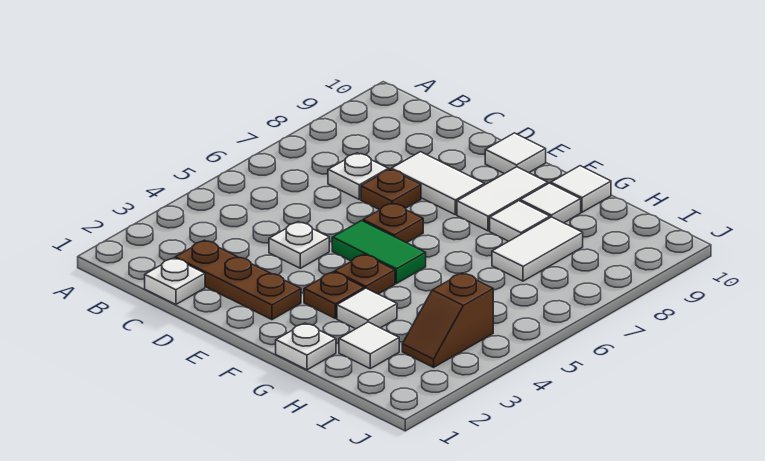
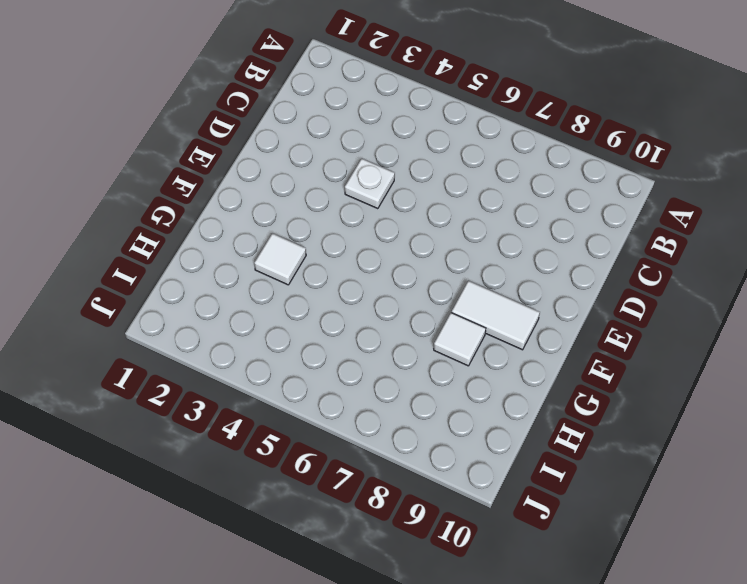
none -> white 1x1 plate [145,258,205,304]
none -> brown 1x3 plate [175,240,301,320]
none -> white 1x1 plate [328,153,388,199]

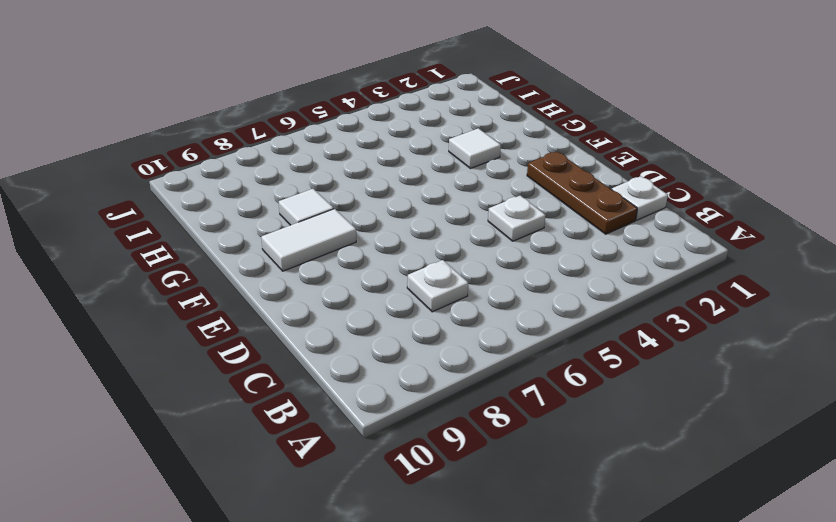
none -> brown 1x1 plate [361,169,421,210]
none -> white 1x2 tile [391,152,484,215]
none -> green 1x2 tile [332,221,426,283]

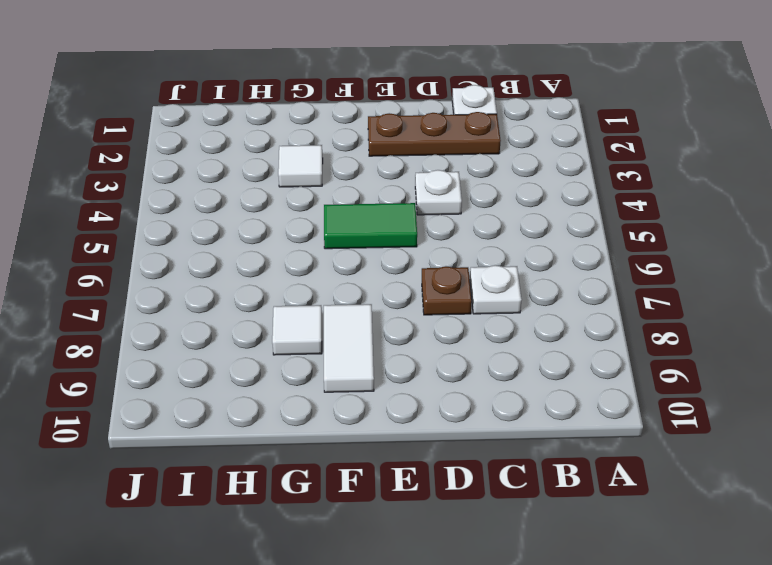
none -> white 1x2 tile [391,152,484,215]
none -> brown 1x1 plate [363,203,423,243]
none -> white 1x1 tile [485,133,546,174]

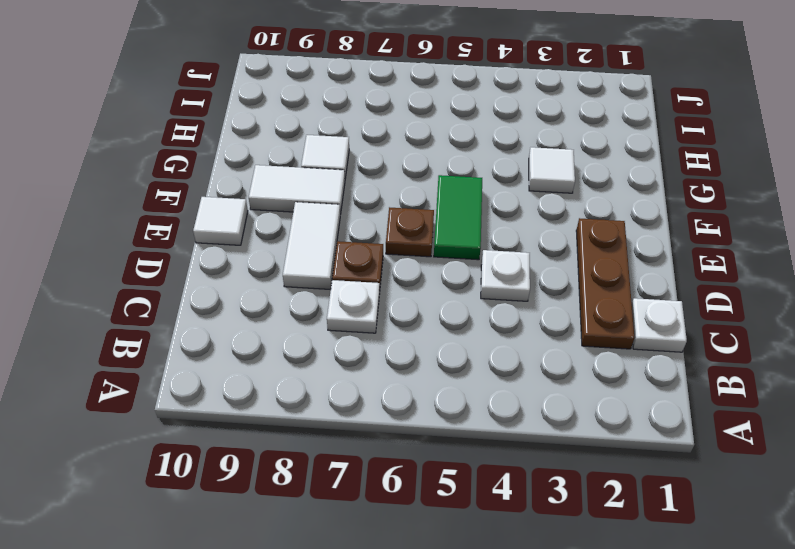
none -> brown 1x1 plate [304,272,364,318]
none -> brown 1x1 plate [335,254,395,294]
none -> white 1x1 plate [276,323,336,370]

